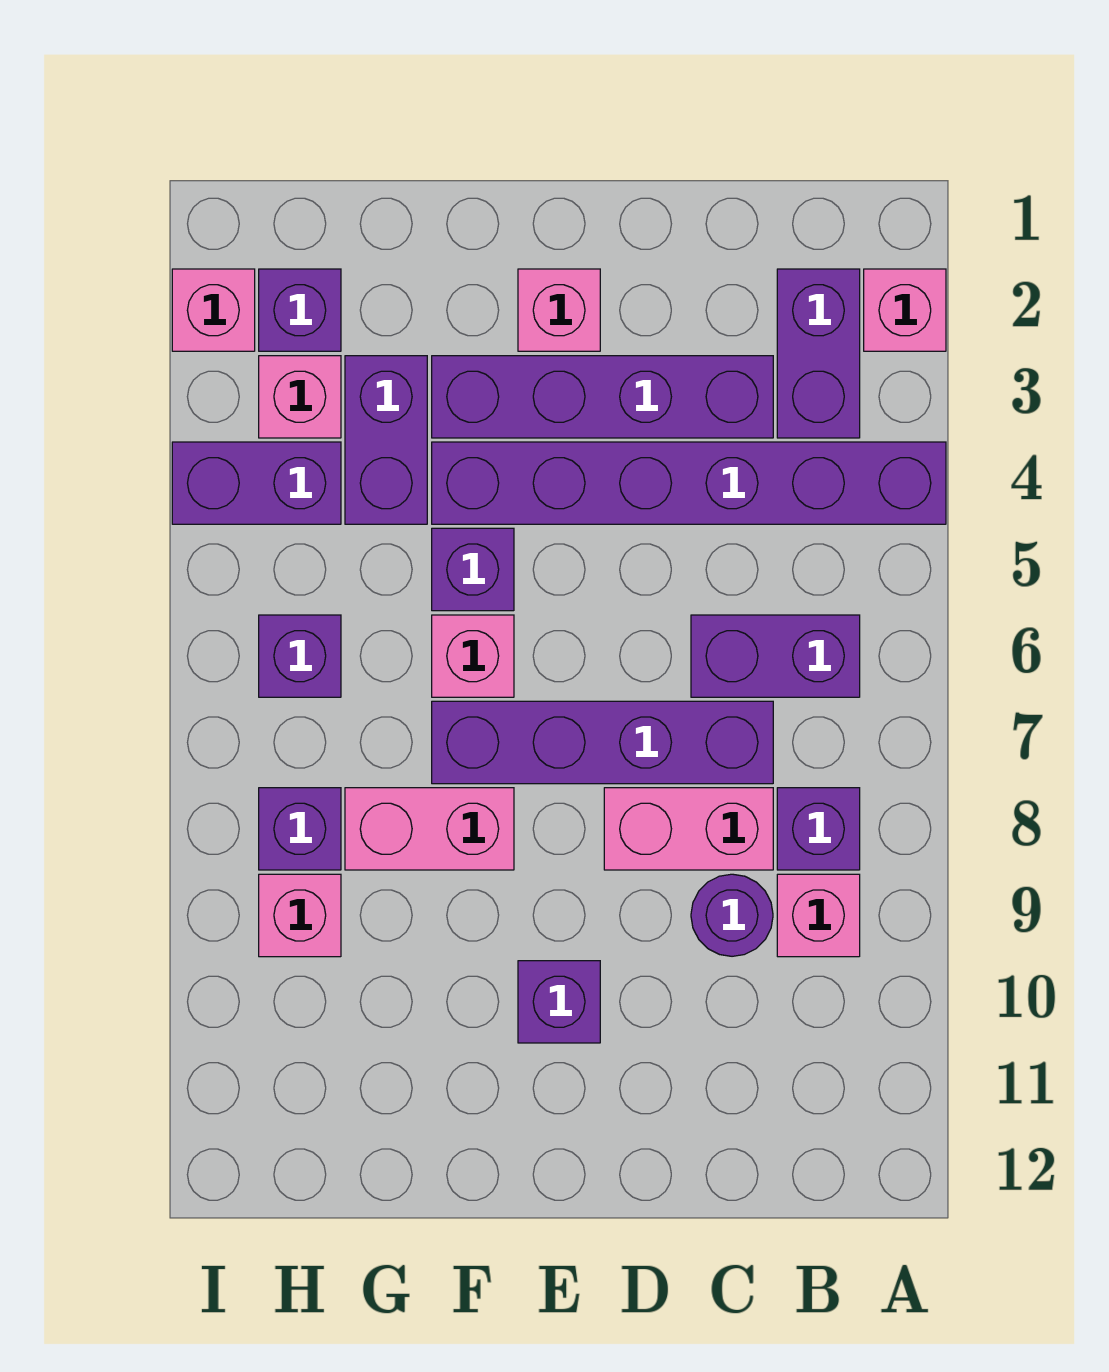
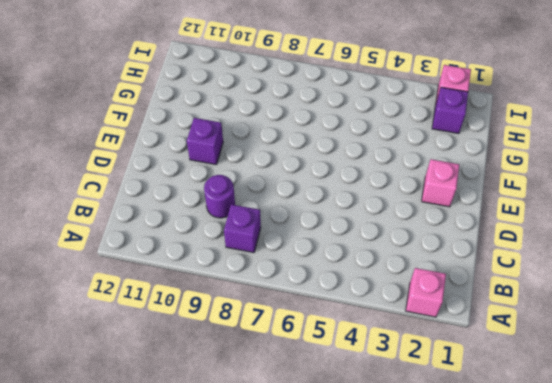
none -> purple 1x6 brick [432,442,946,524]
none -> purple 1x2 brick [777,269,860,438]
none -> purple 1x2 brick [691,615,860,697]

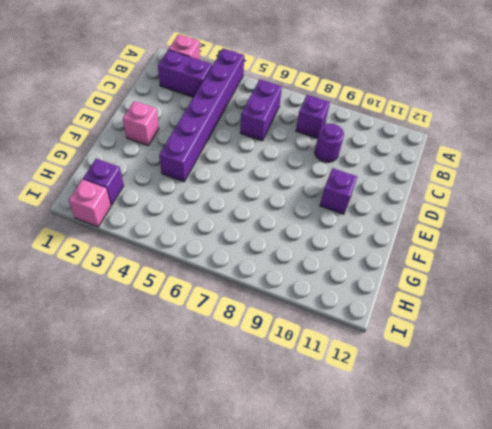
none -> pink 1x1 brick [777,874,860,957]
none -> purple 1x4 brick [432,356,773,438]
none -> purple 1x4 brick [432,701,773,784]

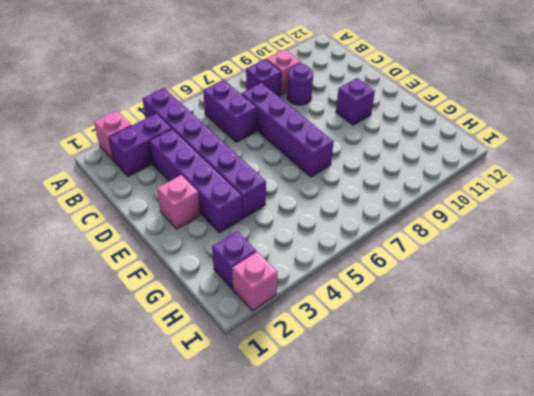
none -> pink 1x2 brick [604,788,773,870]
none -> purple 1x1 brick [432,528,514,611]
none -> pink 1x1 brick [432,615,514,697]

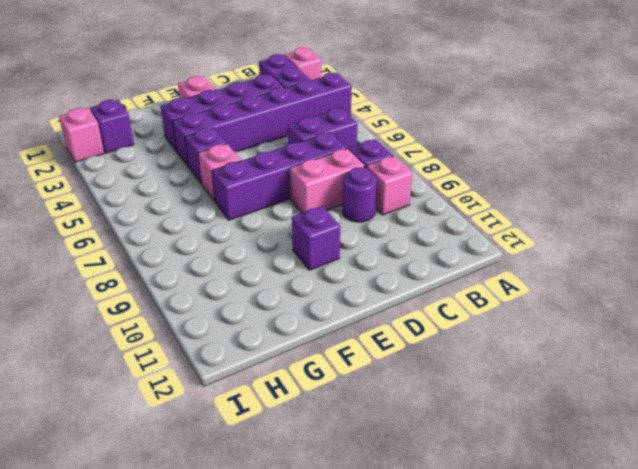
none -> pink 1x2 brick [345,788,514,870]
none -> purple 1x2 brick [345,356,427,524]
none -> pink 1x1 brick [259,356,341,438]

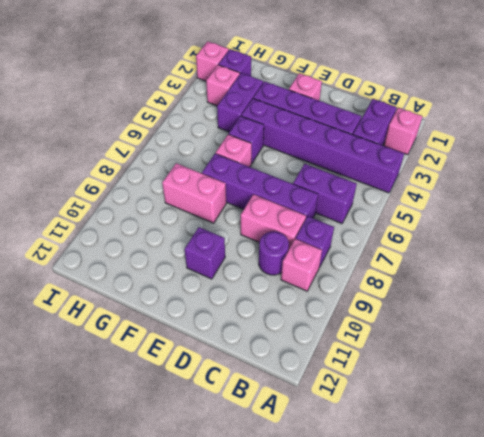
none -> purple 1x2 brick [172,442,341,524]
none -> purple 1x1 brick [259,615,341,697]
none -> purple 1x1 brick [259,788,341,870]

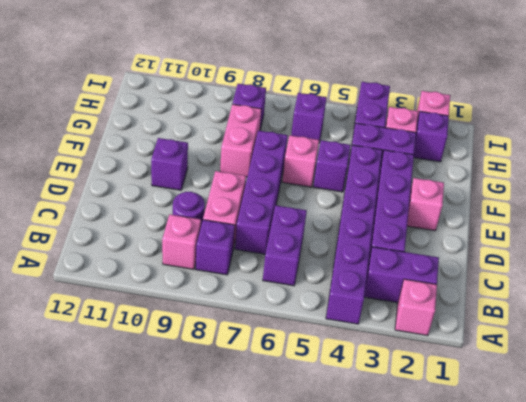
none -> pink 1x1 brick [259,874,341,957]

